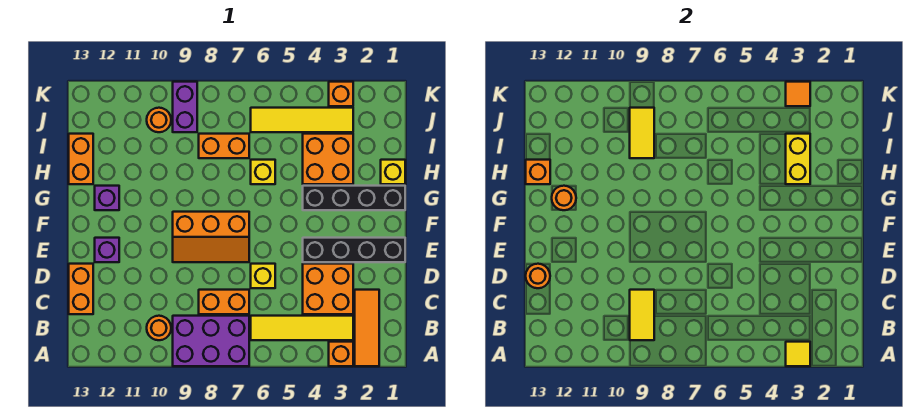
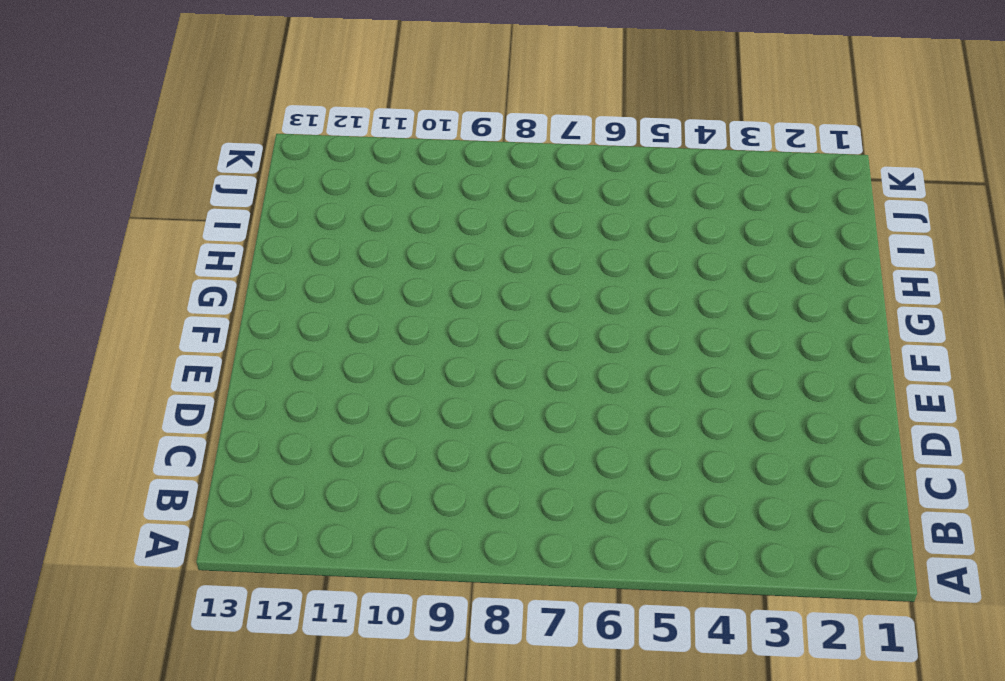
none -> orange 1x3 tile [355,290,379,366]
none -> orange 1x1 brick [329,342,353,366]
none -> purple 2x3 brick [173,316,249,366]
none -> yellow 1x4 tile [251,316,353,340]

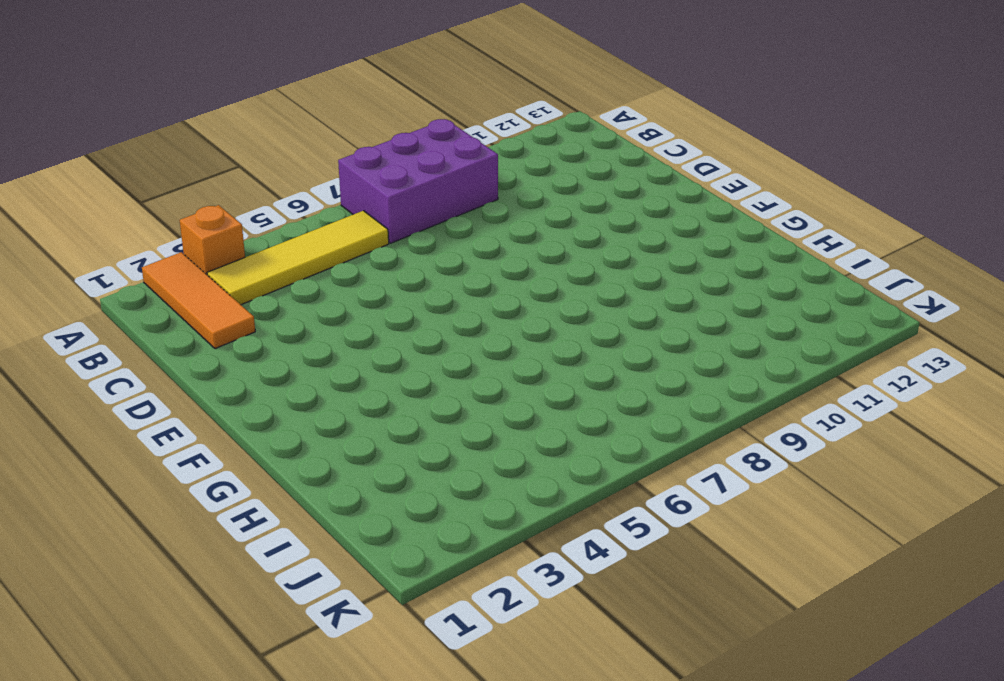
none -> orange 1x1 round brick [147,316,171,340]
none -> orange 2x2 brick [303,264,353,314]
none -> orange 1x2 brick [199,290,249,314]
none -> orange 1x2 brick [69,264,93,314]

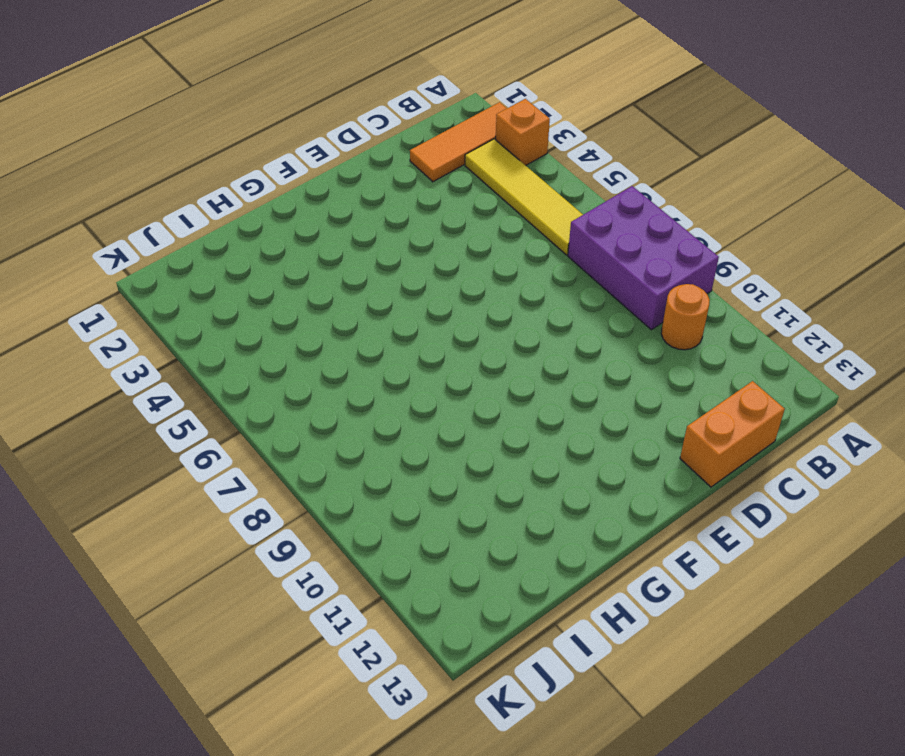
none -> orange 2x2 brick [303,264,353,314]
none -> orange 1x2 brick [199,290,249,314]
none -> yellow 1x1 brick [251,264,275,288]
none -> black 1x4 brick [303,238,405,262]

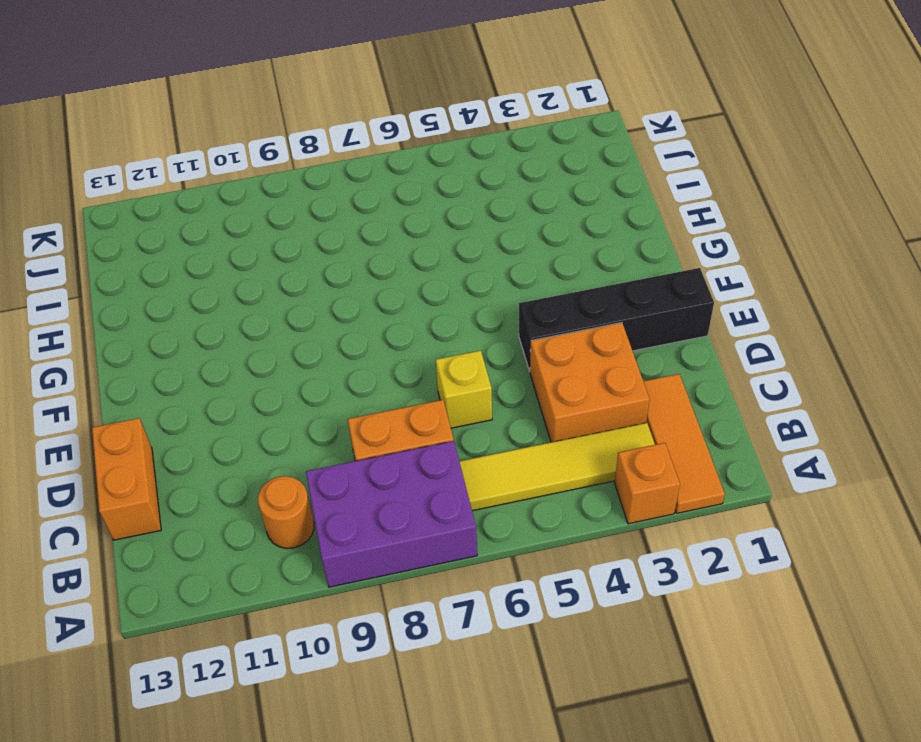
none -> orange 2x3 slope [173,212,249,262]
none -> purple 1x1 brick [95,238,119,262]
none -> black 1x4 brick [303,186,405,210]
none -> purple 1x1 brick [95,186,119,210]

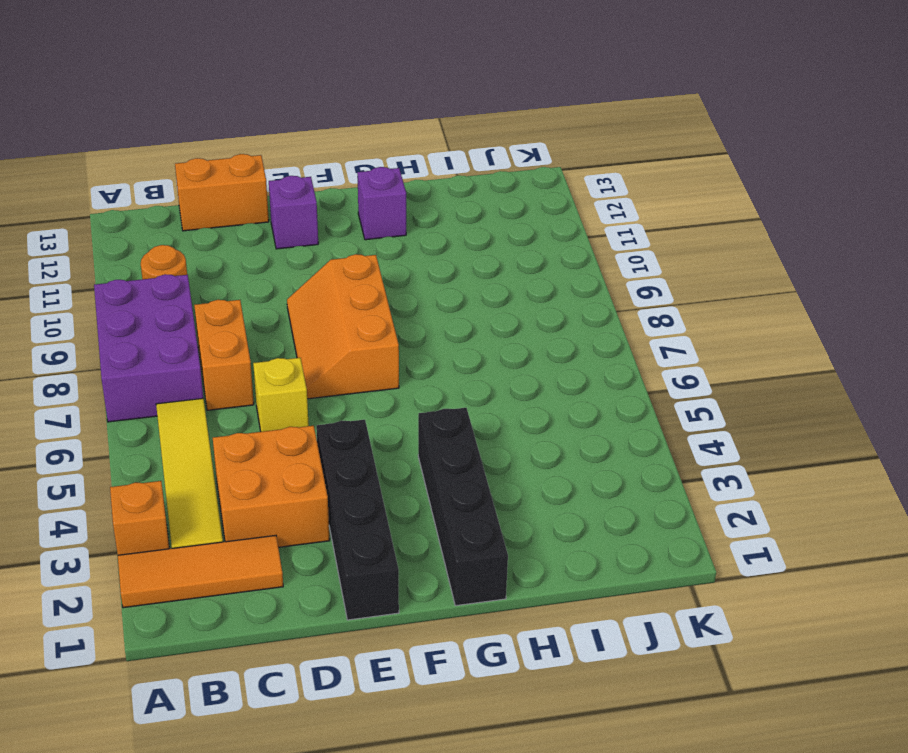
none -> yellow 1x1 brick [381,160,405,184]
none -> orange 2x2 brick [303,134,353,184]
none -> yellow 1x1 brick [251,160,275,184]
none -> orange 1x2 brick [69,134,93,184]

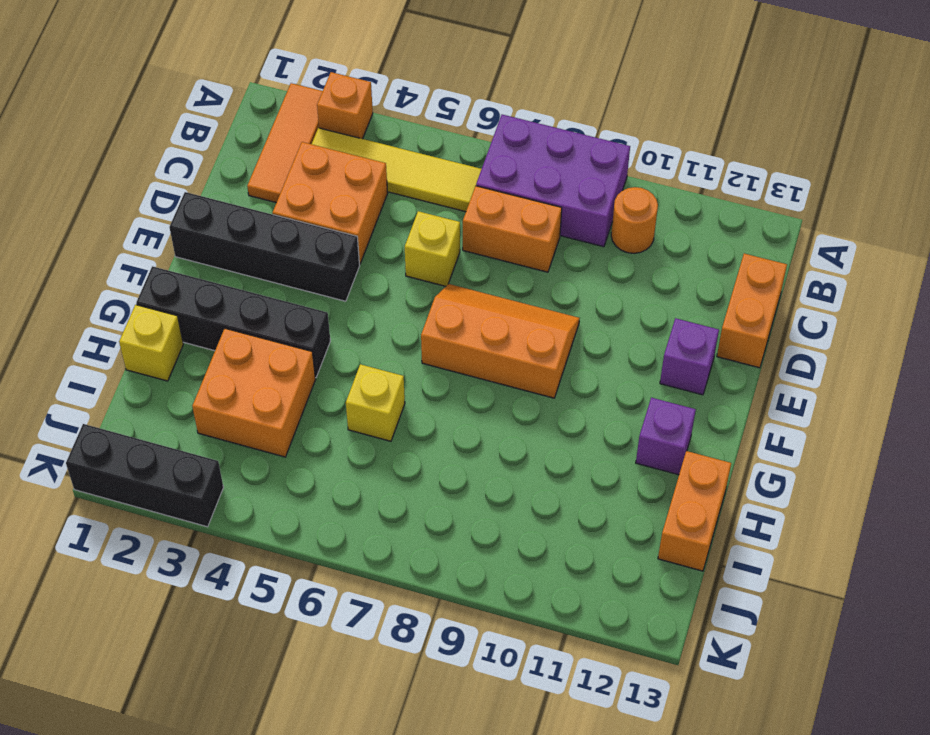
black 1x3 brick [66,424,223,527] -> orange 1x1 brick [329,82,353,106]
none -> orange 1x2 brick [199,134,249,158]
none -> yellow 1x4 tile [251,108,353,132]
none -> purple 1x2 brick [173,82,197,132]
none -> orange 1x1 round brick [147,108,171,132]

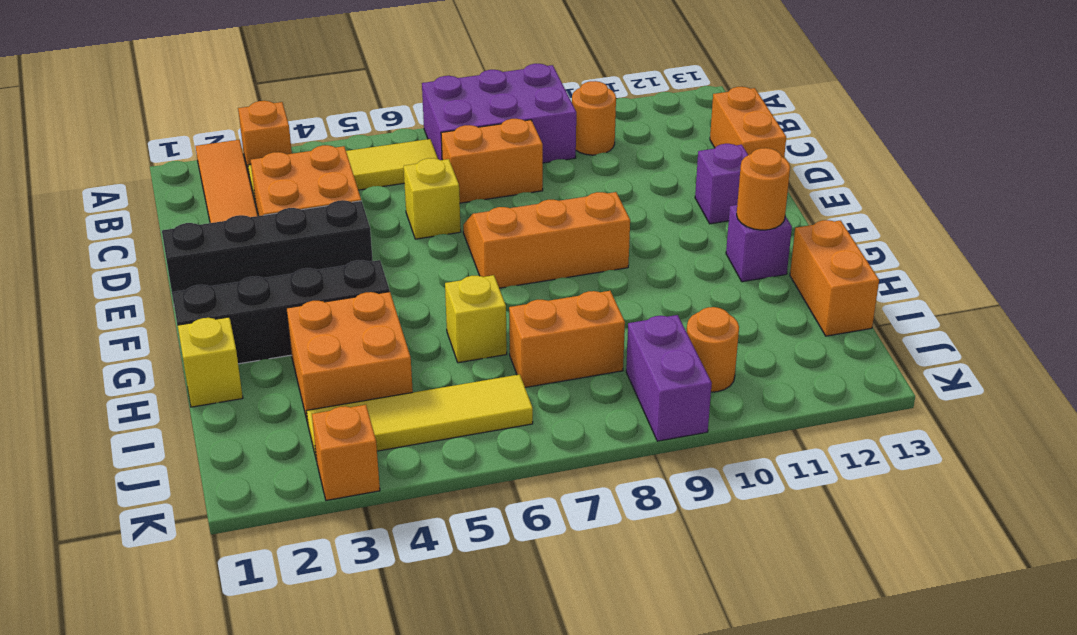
none -> yellow 1x1 tile [786,342,810,366]
none -> yellow 1x2 tile [630,290,654,340]
none -> orange 1x1 round brick [526,264,550,288]
none -> yellow 1x2 brick [786,134,810,184]

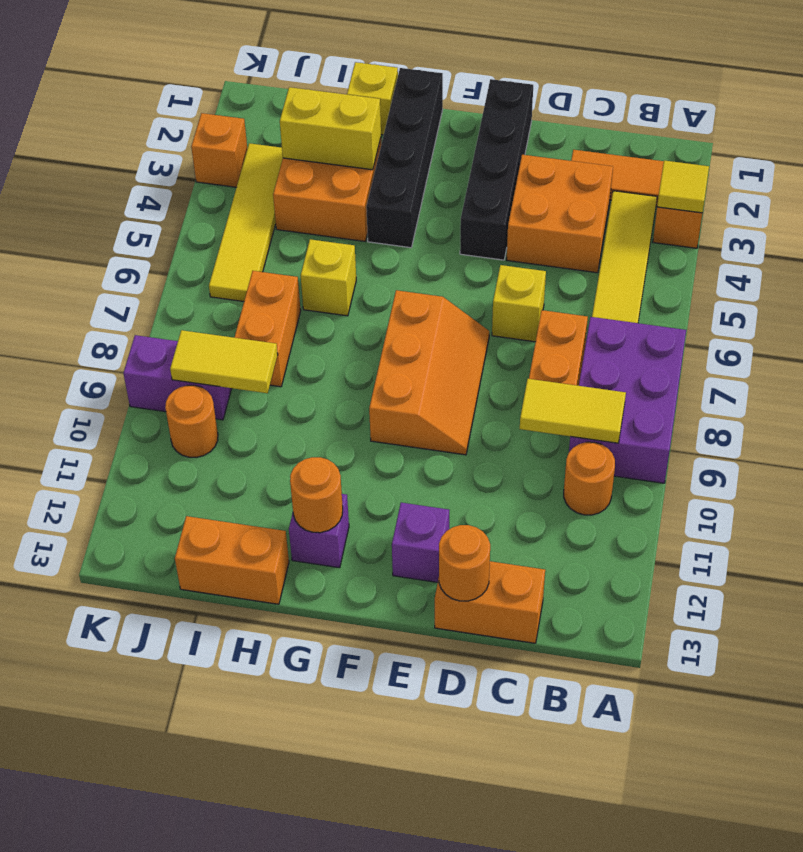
none -> orange 1x1 brick [526,160,550,184]
none -> orange 1x1 tile [786,82,810,106]

